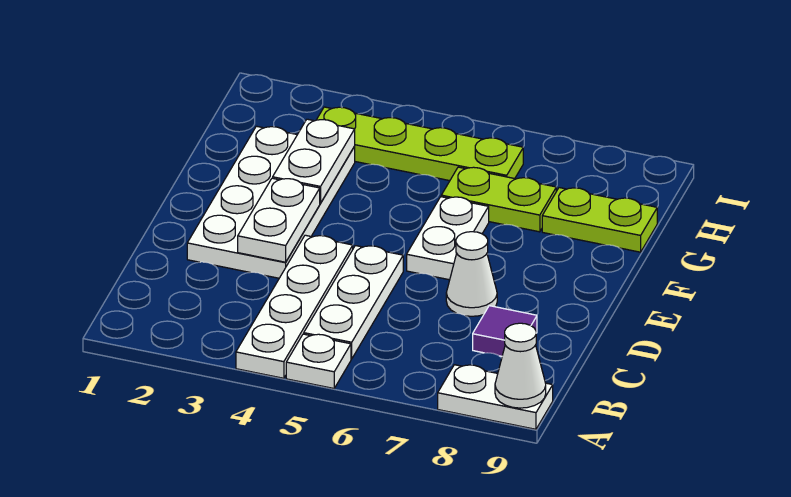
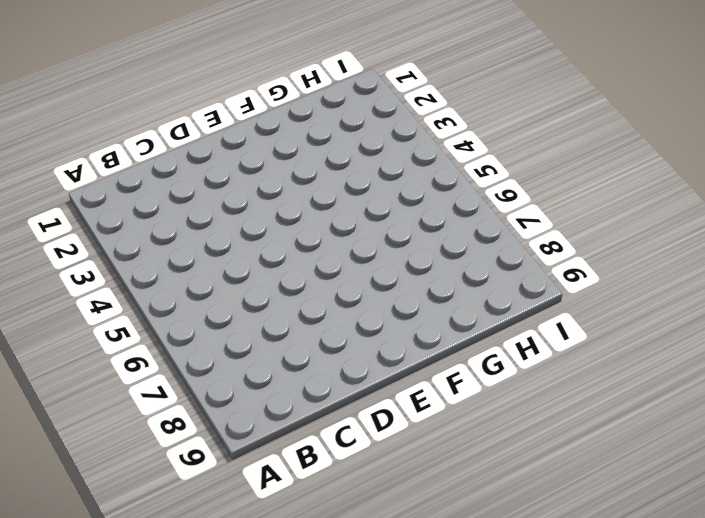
none -> white 1x4 plate [236,235,353,378]
none -> white 1x1 plate [286,334,351,388]
none -> white 1x2 plate [438,365,553,429]

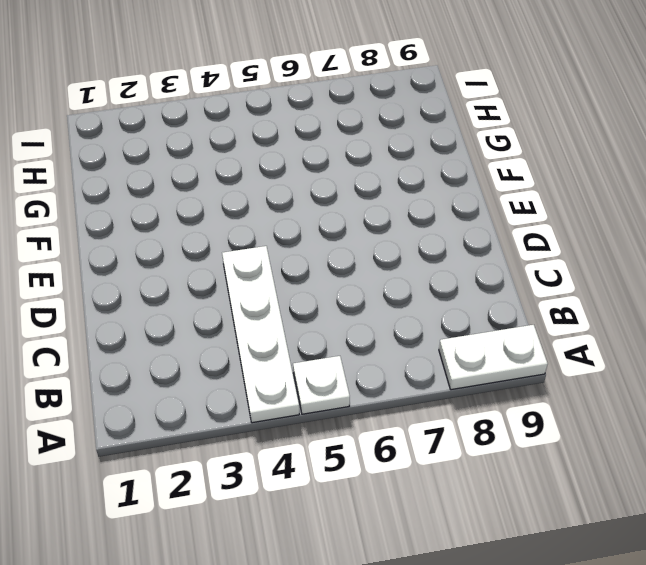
none -> white 1x3 plate [304,246,403,359]
none -> purple 1x1 tile [473,306,537,356]
none -> white 2x4 plate [187,126,355,278]

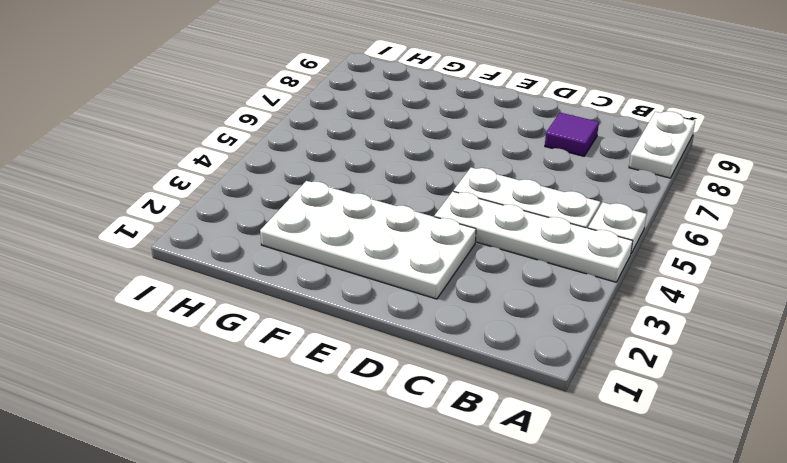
none -> white 1x1 cone [446,232,497,316]
none -> white 1x2 plate [407,197,489,280]
none -> lime 1x2 plate [441,167,556,232]

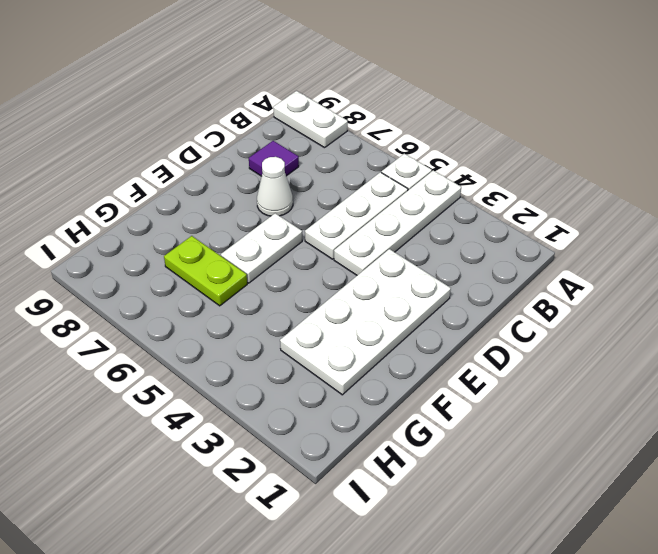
none -> lime 1x2 plate [542,188,657,252]
none -> lime 1x4 plate [317,107,523,181]
none -> white 1x1 cone [495,323,546,408]

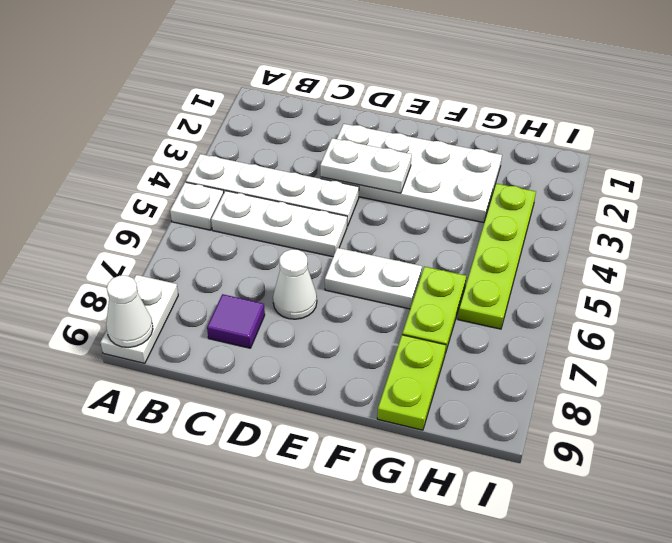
none -> white 1x2 plate [273,119,355,203]

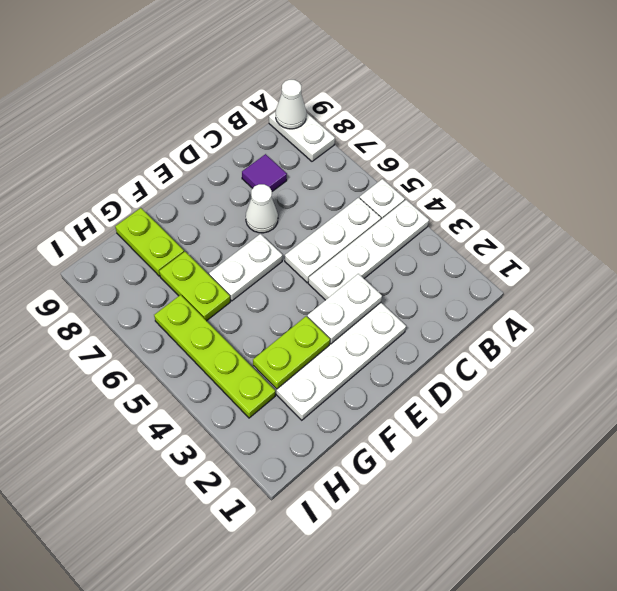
lime 1x2 plate [253,316,330,389] -> white 1x2 plate [273,119,355,203]

